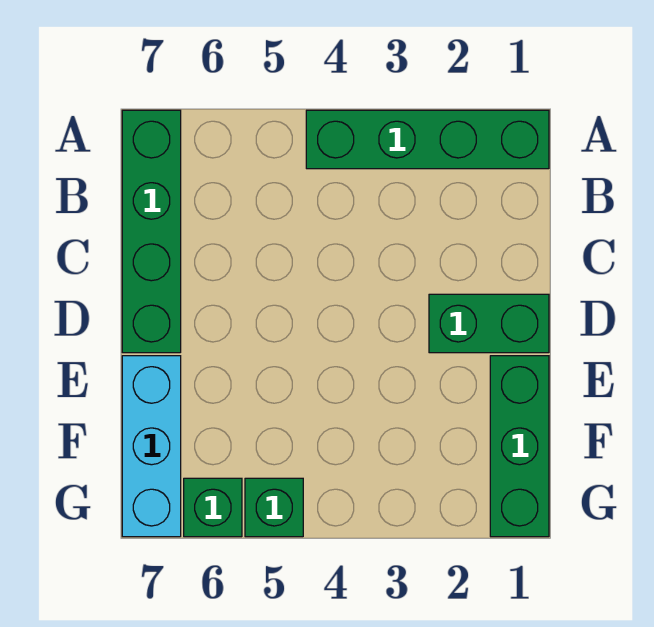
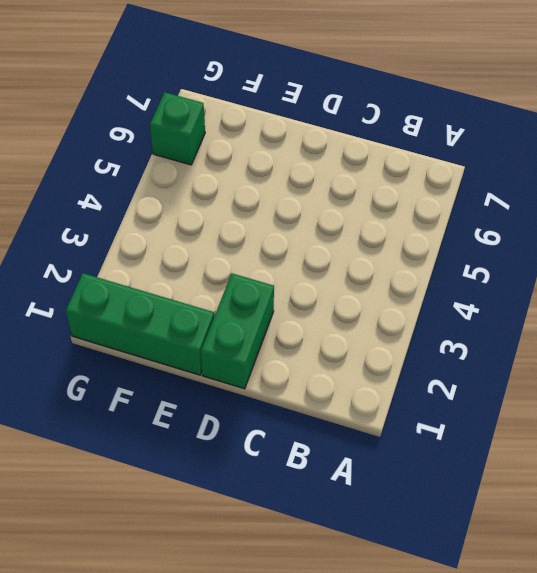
none -> green 1x4 brick [306,110,549,169]
none -> green 1x4 brick [122,110,181,353]

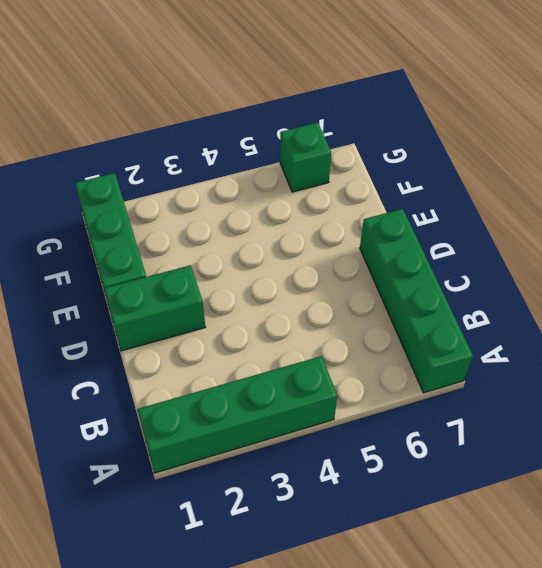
none -> cyan 1x3 brick [122,356,181,537]
none -> green 1x1 brick [245,478,303,537]

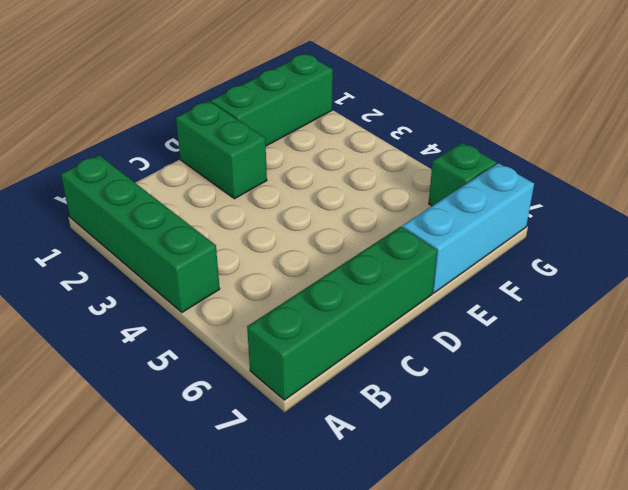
none -> green 1x1 brick [245,478,303,537]

